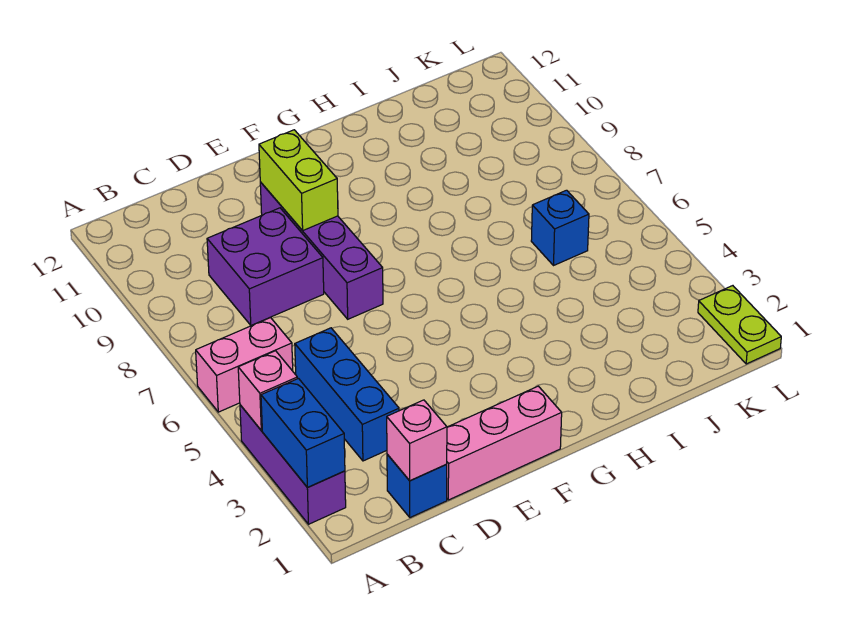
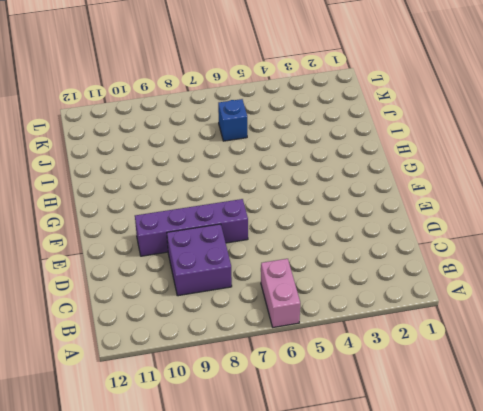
none -> purple 1x3 brick [240,405,346,524]
none -> blue 1x1 brick [387,454,447,517]
none -> blue 1x3 brick [295,328,399,461]

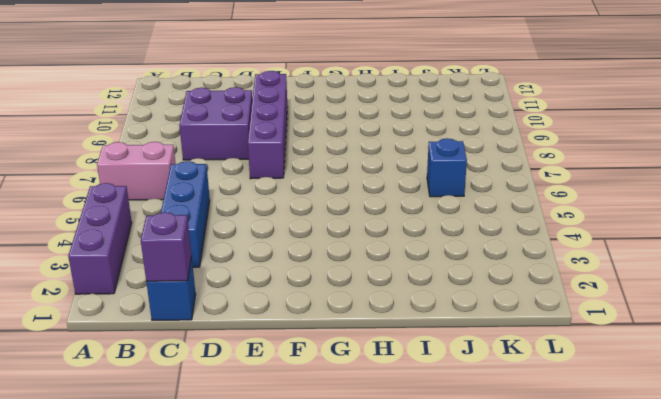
purple 1x1 brick [141,212,192,281] -> pink 1x1 brick [387,400,447,481]
none -> pink 1x3 brick [446,386,562,500]
none -> lime 1x2 plate [698,286,781,364]
none -> blue 1x2 brick [261,379,345,488]

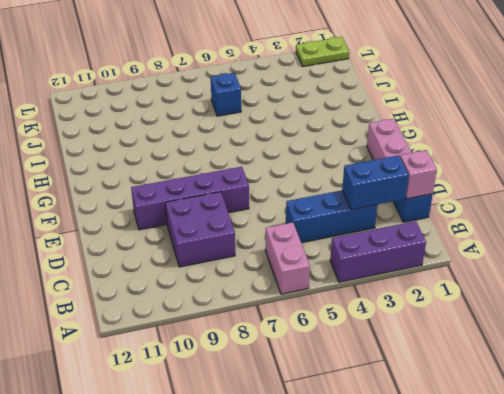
blue 1x2 brick [342,155,409,210] -> blue 1x2 brick moved to [261,379,345,488]
none -> pink 1x1 brick [238,351,297,431]
none -> lime 1x2 brick [259,130,338,231]

